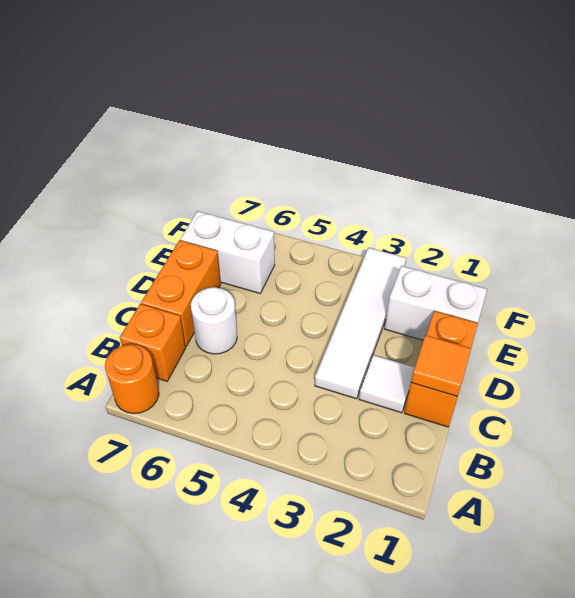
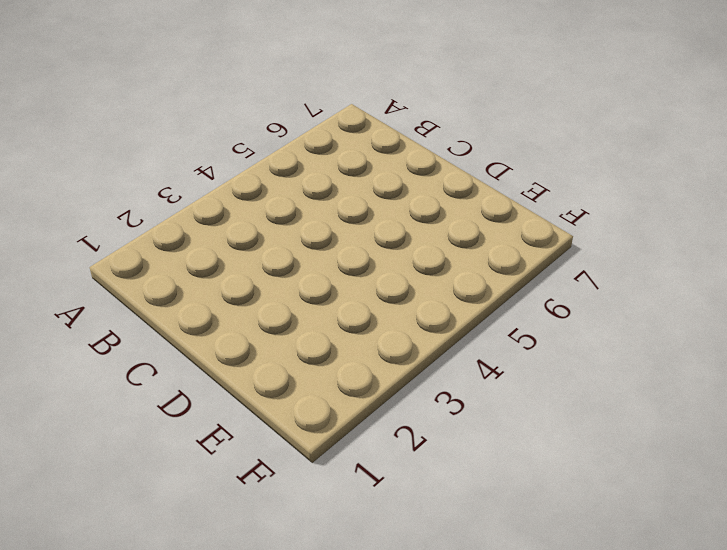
none -> orange 1x1 round brick [105,344,159,414]
none -> orange 1x1 brick [120,304,186,381]

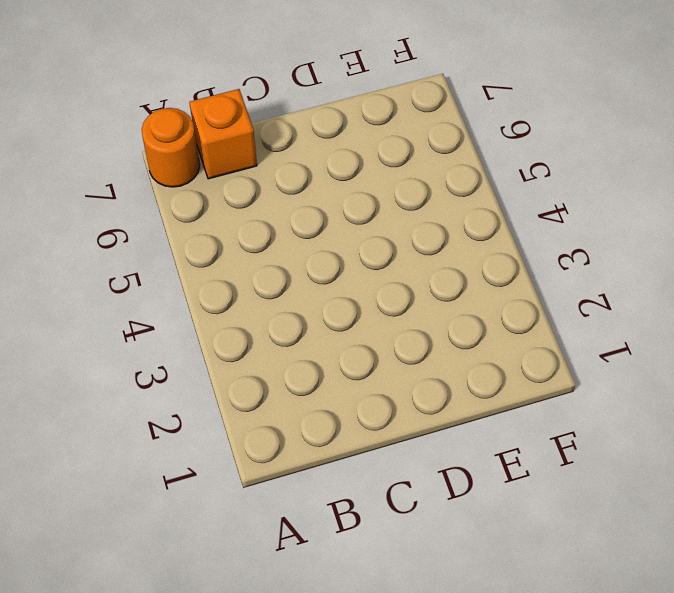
none -> orange 1x2 brick [404,311,478,427]
none -> white 1x1 tile [359,355,415,413]

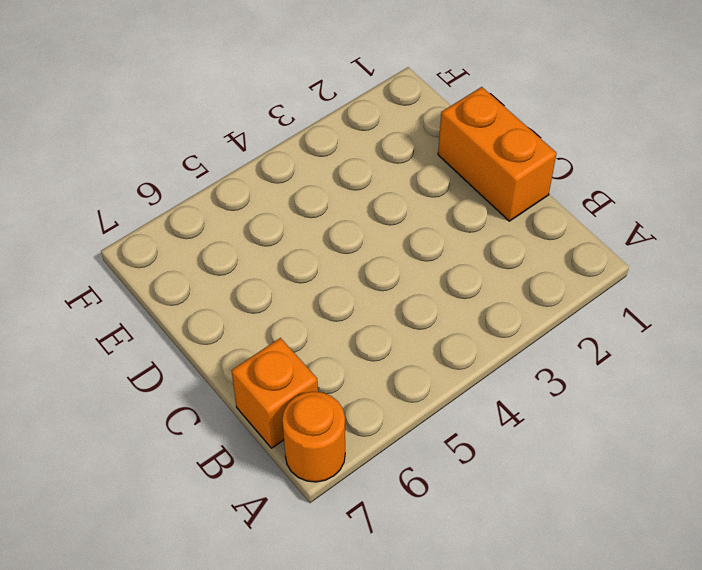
none -> white 1x1 tile [359,355,415,413]
none -> white 1x4 tile [315,248,406,399]

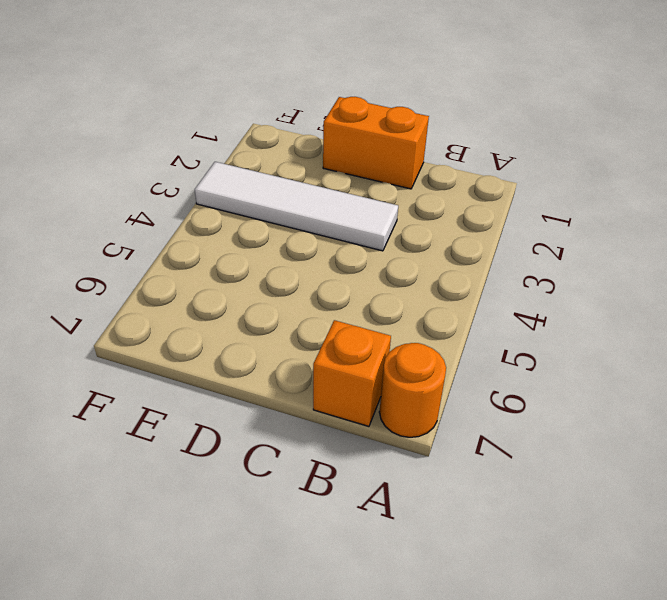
none -> white 1x1 tile [359,355,415,413]
none -> white 1x1 round brick [191,287,237,354]

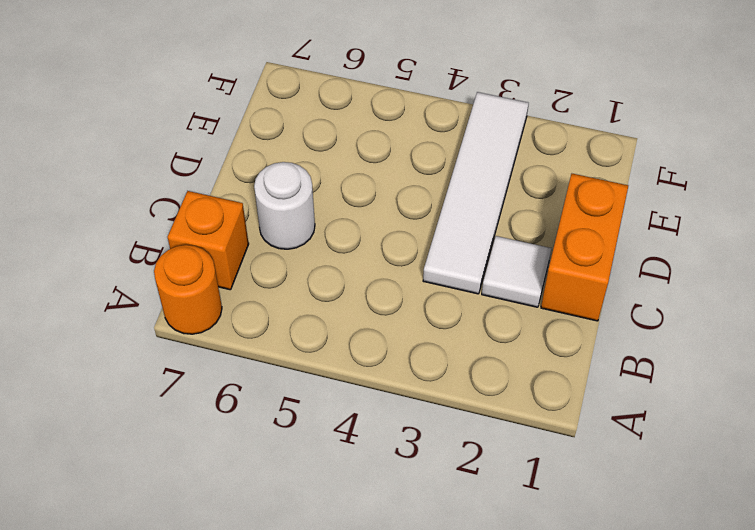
none -> orange 1x2 brick [141,240,221,346]
none -> white 1x2 brick [385,266,487,340]

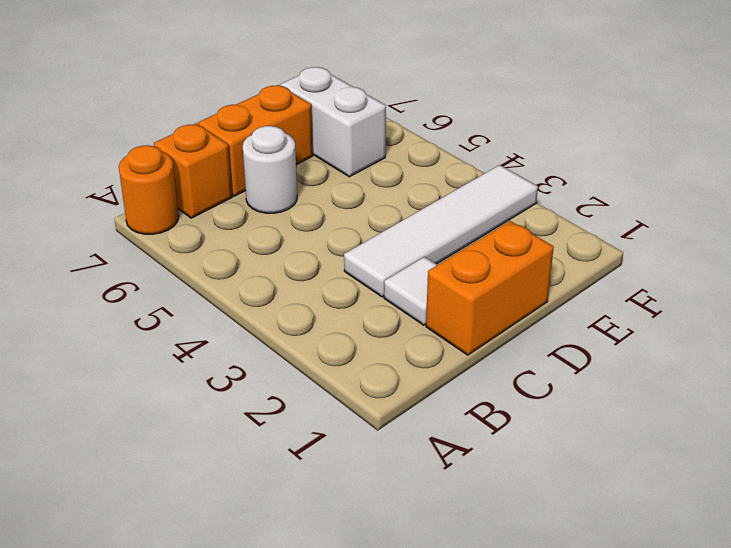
none -> white 1x2 brick [385,266,487,340]
none -> orange 1x1 tile [411,335,471,397]

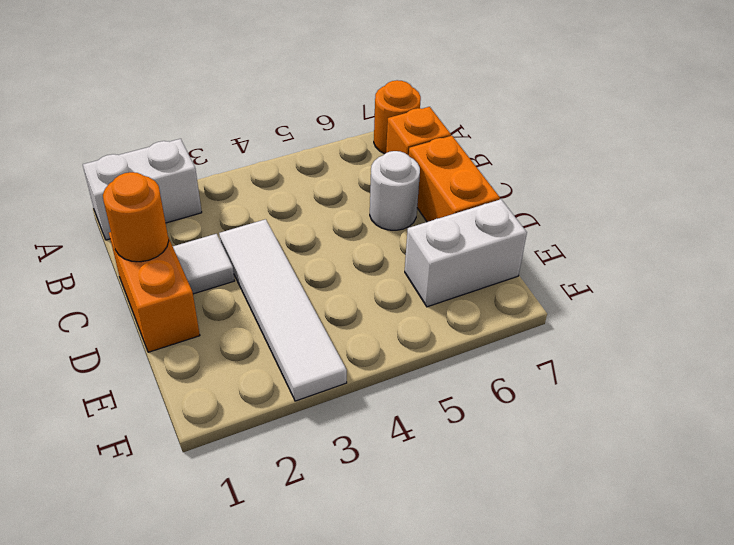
white 1x2 brick [83,139,202,240] -> white 1x2 brick moved to [385,266,487,340]
orange 1x1 round brick [103,172,169,262] -> orange 1x1 tile [411,335,471,397]

